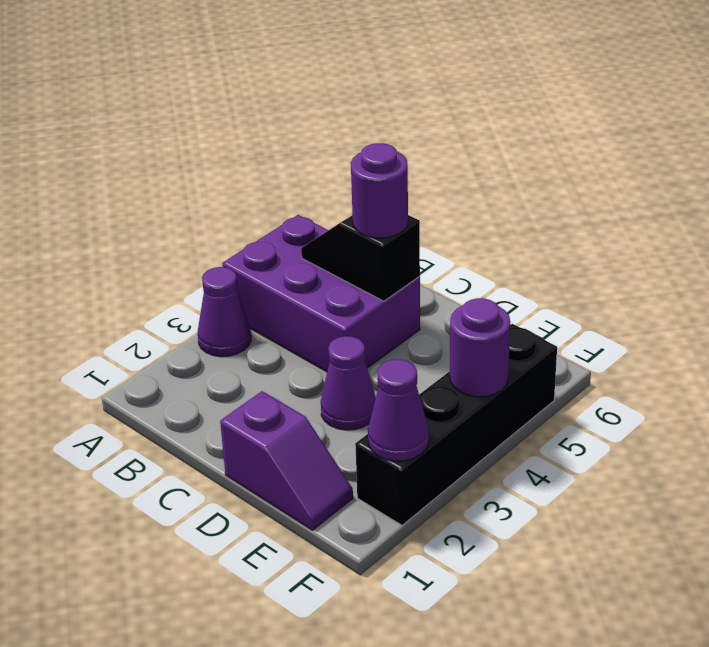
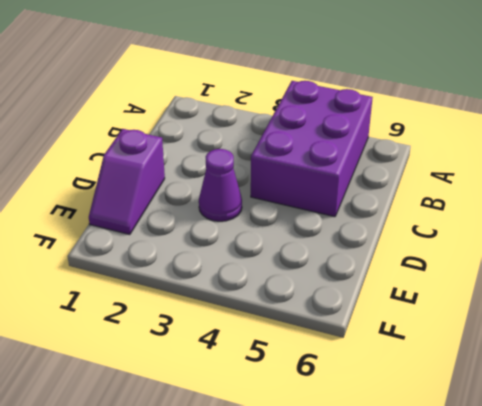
none -> purple 1x1 cone [198,267,251,357]
none -> black 1x4 brick [355,324,557,525]

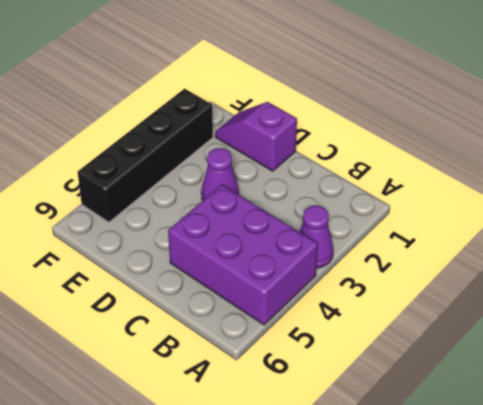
none -> black 1x2 slope [301,215,420,301]
none -> purple 1x1 cone [368,359,429,461]

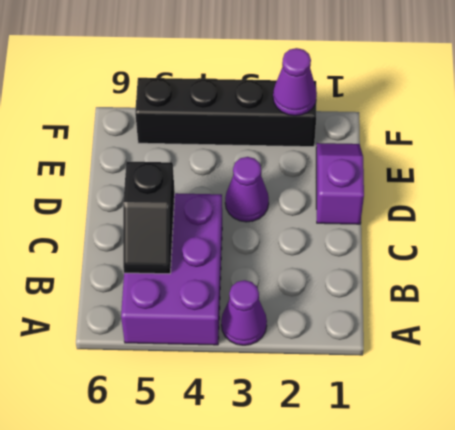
none -> purple 1x1 round brick [450,298,510,397]
none -> purple 1x1 round brick [351,143,408,238]

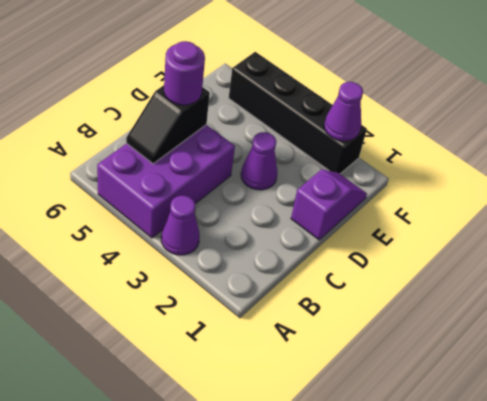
none -> purple 1x1 round brick [450,298,510,397]

